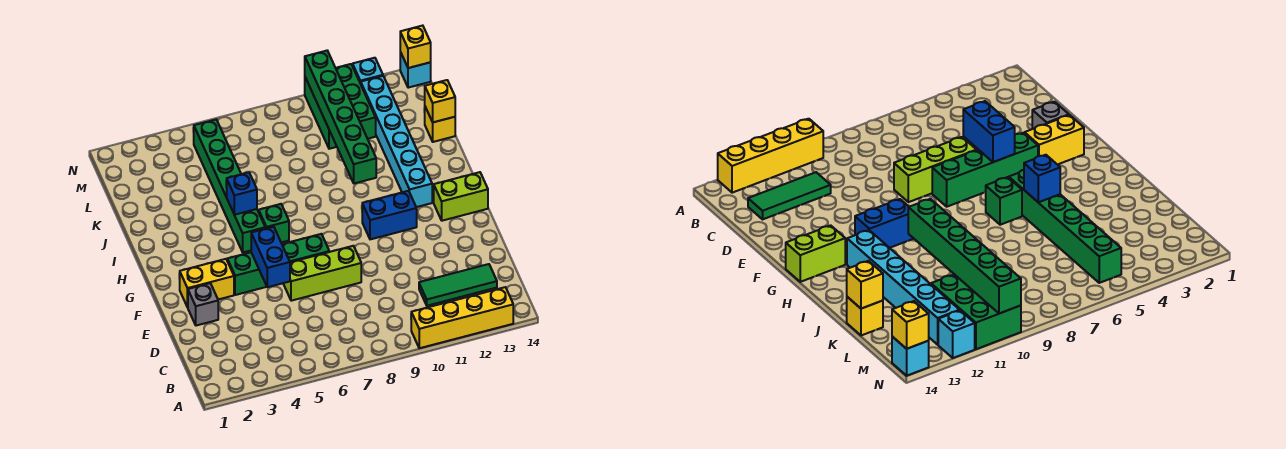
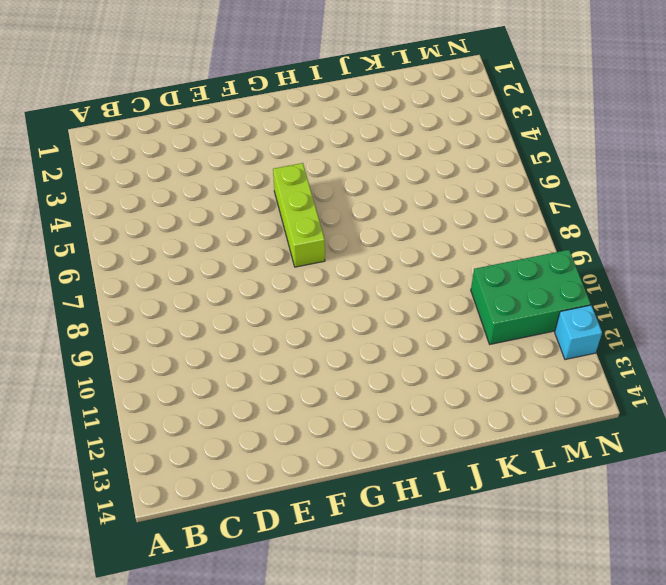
lime 1x3 brick [273,163,325,267] -> lime 1x3 brick moved to [283,246,361,301]
none -> yellow 1x4 brick [411,287,513,348]
none -> green 1x3 tile [419,264,497,306]
none -> grey 1x1 brick [188,283,218,326]

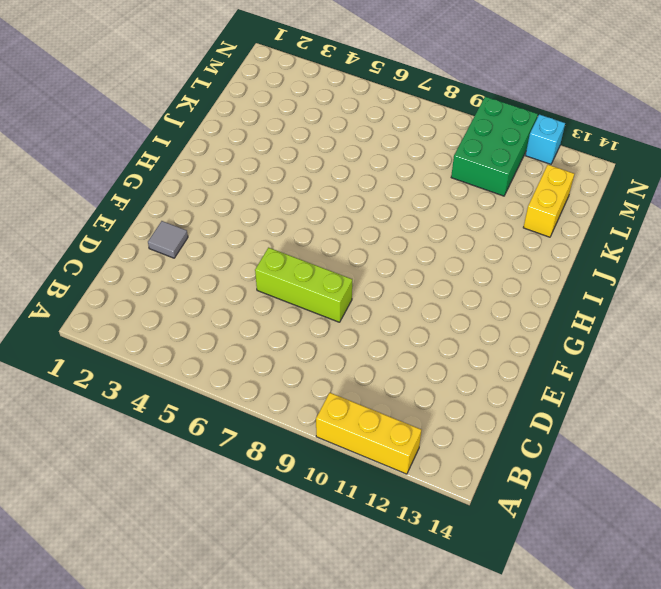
yellow 1x3 brick [316,393,421,474] -> yellow 1x4 brick [411,287,513,348]
grey 1x1 tile [148,221,188,258] -> grey 1x1 brick [188,283,218,326]
yellow 1x2 brick [523,165,574,237] -> yellow 1x2 brick turned to [180,259,234,307]
none -> green 1x3 tile [419,264,497,306]
none -> green 1x4 brick [227,234,329,295]
none -> blue 1x2 brick [362,191,417,239]

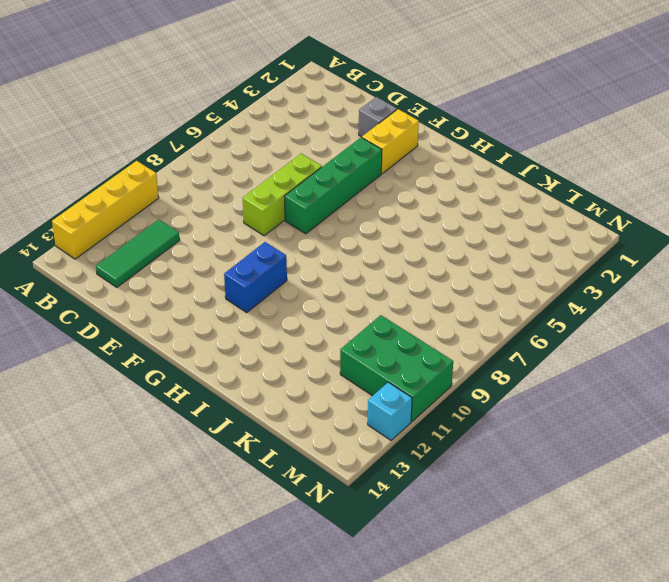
none -> lime 1x2 brick [433,172,488,221]
none -> green 1x6 brick [193,120,265,252]
none -> green 1x1 brick [259,204,289,242]

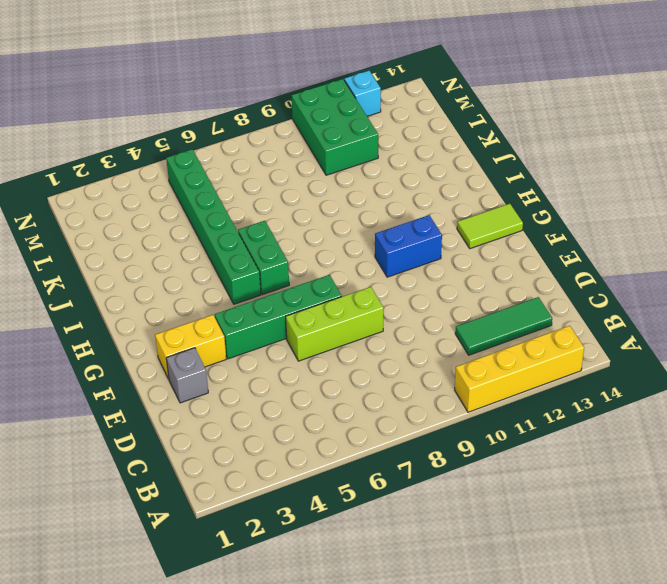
lime 1x2 tile [457,204,523,249] -> lime 1x2 brick [433,172,488,221]
green 1x2 brick [238,221,289,295] -> green 1x1 brick [259,204,289,242]
none -> cyan 1x6 brick [361,76,432,207]
none -> yellow 1x1 brick [425,107,455,142]
none -> cyan 1x1 brick [400,52,431,88]

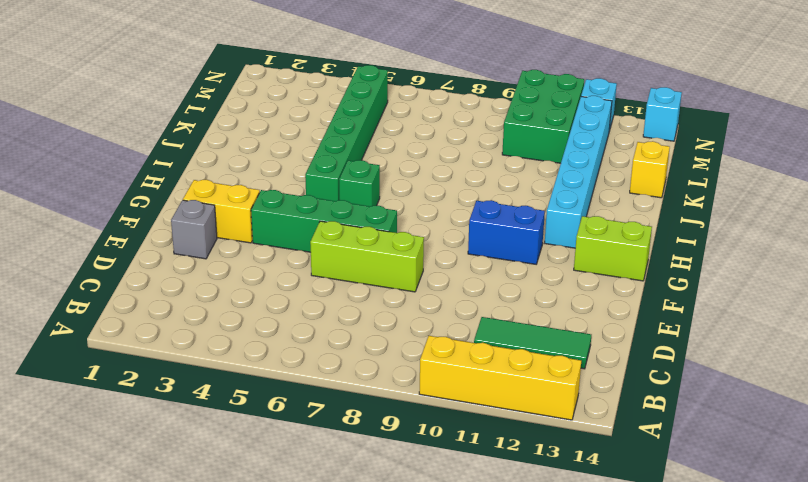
none -> blue 1x2 brick [251,227,290,287]
none -> blue 1x1 brick [226,172,257,215]
none -> green 1x6 brick [305,51,376,183]

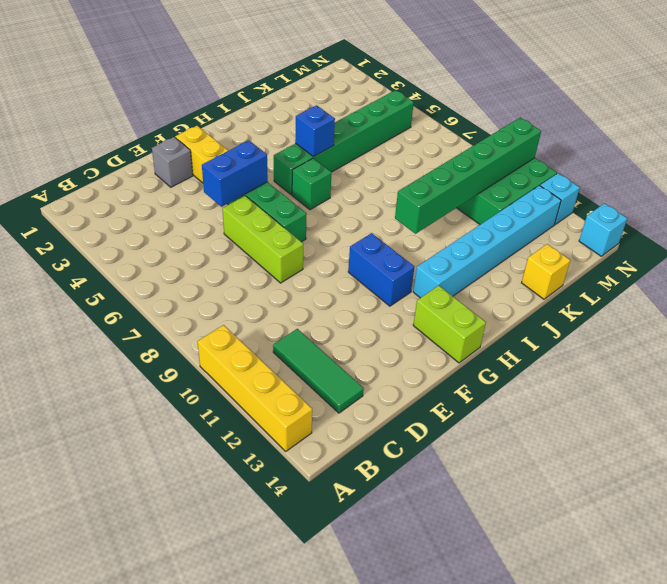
none -> yellow 1x1 brick [425,80,455,122]
none -> yellow 1x1 brick [400,26,431,68]

